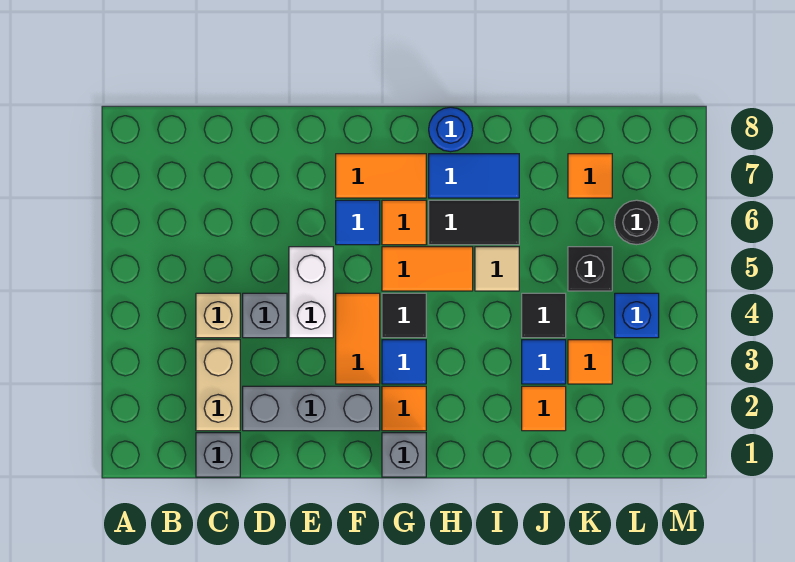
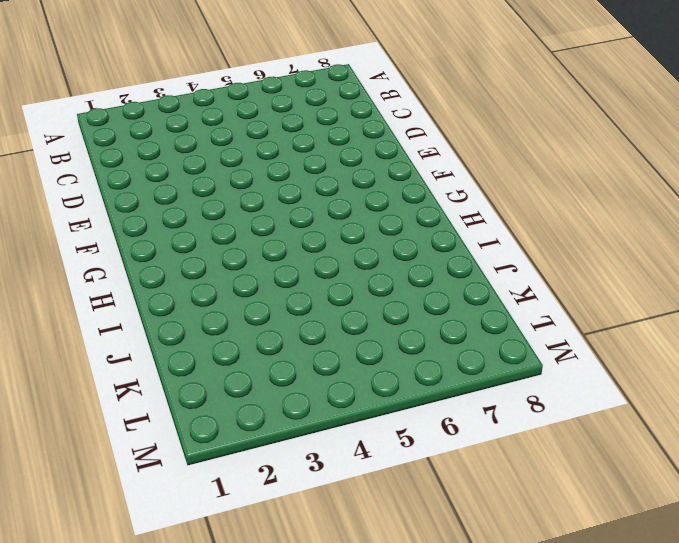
none -> grey 1x1 brick [196,433,240,477]
none -> tan 1x2 brick [196,340,240,431]
none -> tan 1x1 brick [196,293,240,338]

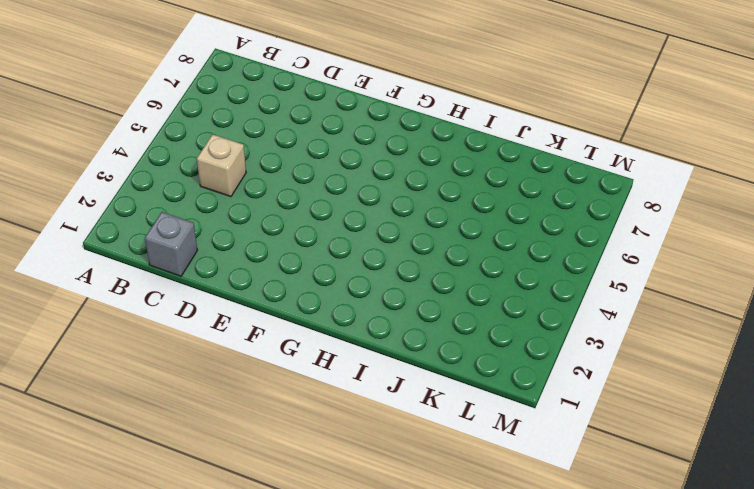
none -> tan 1x2 brick [196,340,240,431]
none -> grey 1x3 brick [243,386,380,431]
none -> grey 1x1 brick [243,293,287,338]

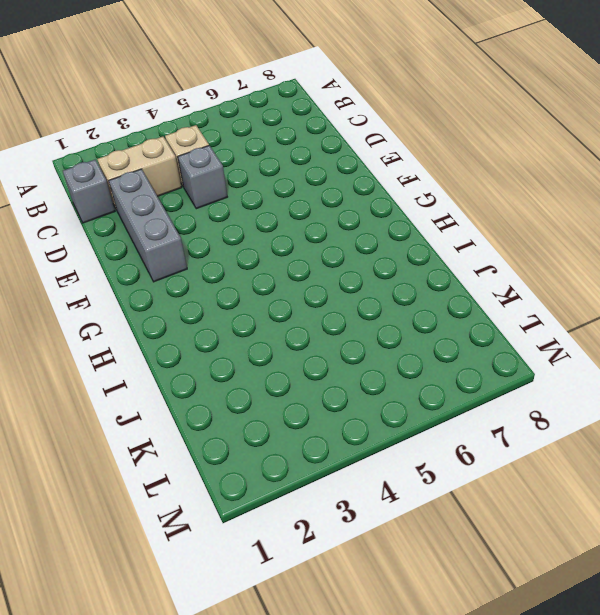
none -> white 1x2 brick [289,247,333,338]
none -> orange 1x2 tile [336,293,380,384]
none -> blue 1x1 tile [336,200,380,245]

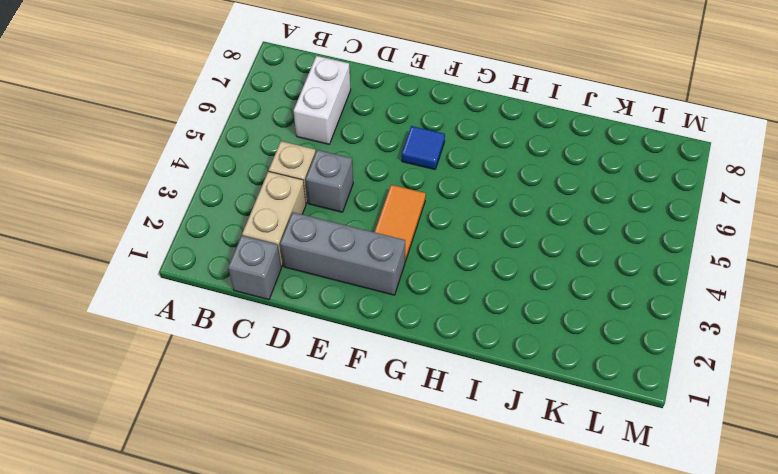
white 1x2 brick [294,56,351,144] -> white 1x2 brick moved to [289,247,333,338]
none -> orange 1x2 tile [336,154,426,198]
none -> grey 1x1 brick [382,433,426,477]
none -> orange 1x1 tile [382,386,426,431]

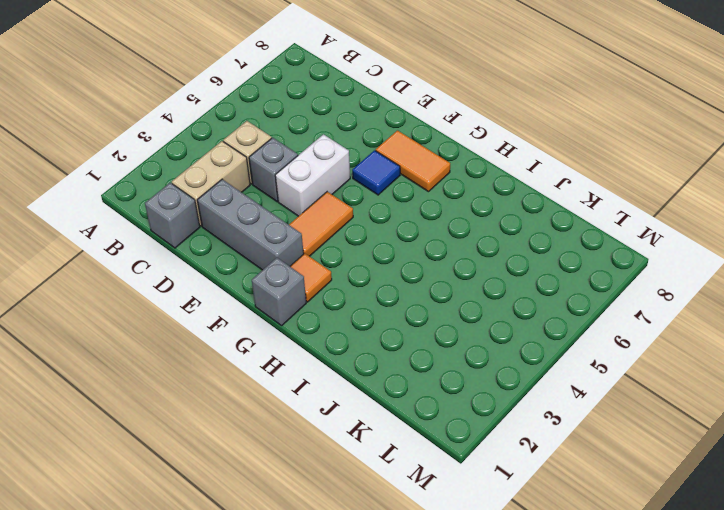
none -> blue 1x1 tile [382,340,426,384]
none -> black 1x1 tile [382,293,426,338]
none -> orange 1x2 tile [382,247,473,291]

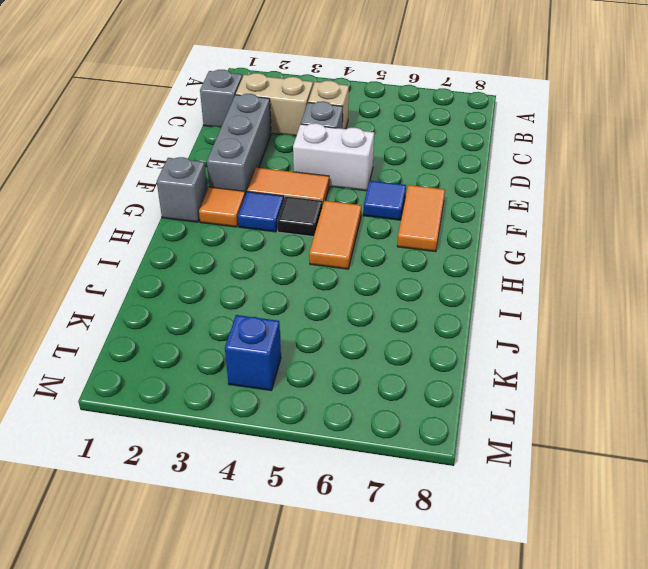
none -> orange 1x1 tile [382,200,426,245]
none -> black 1x2 tile [429,200,519,245]
none -> blue 1x2 tile [429,154,519,198]

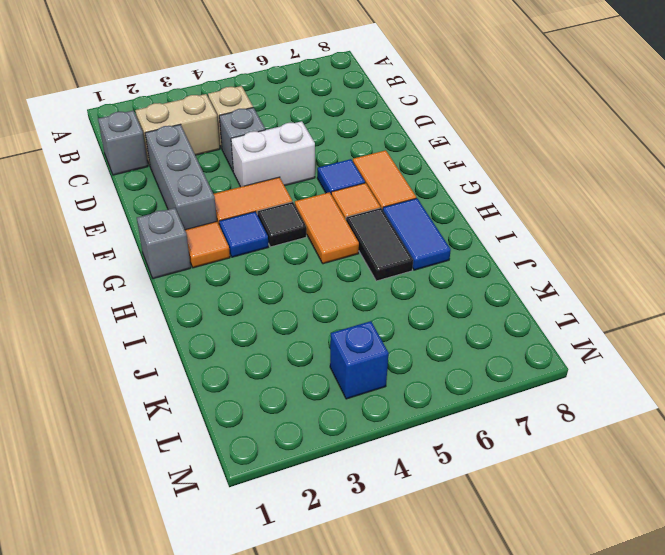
none -> blue 1x1 round brick [429,107,473,152]
none -> tan 1x1 tile [475,247,519,291]
none -> orange 1x1 tile [522,386,566,431]

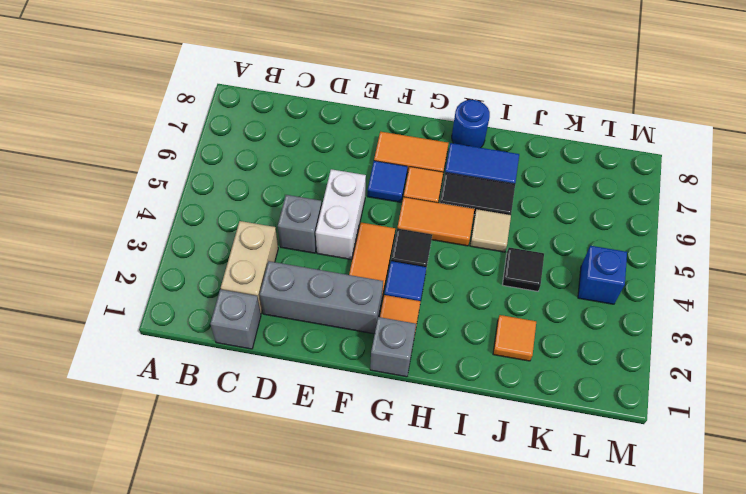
none -> tan 1x1 brick [196,293,240,338]
none -> blue 1x1 tile [522,340,566,384]
none -> orange 1x1 tile [568,340,612,384]

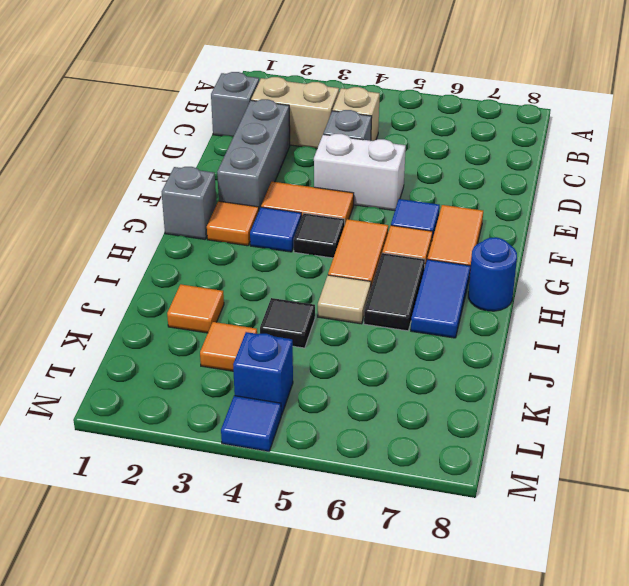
blue 1x1 tile [221,396,281,451] -> blue 1x1 tile moved to [522,340,566,384]
none -> black 1x1 brick [568,247,612,291]
none -> orange 1x1 tile [568,154,612,198]
none -> black 1x1 round brick [615,200,659,245]

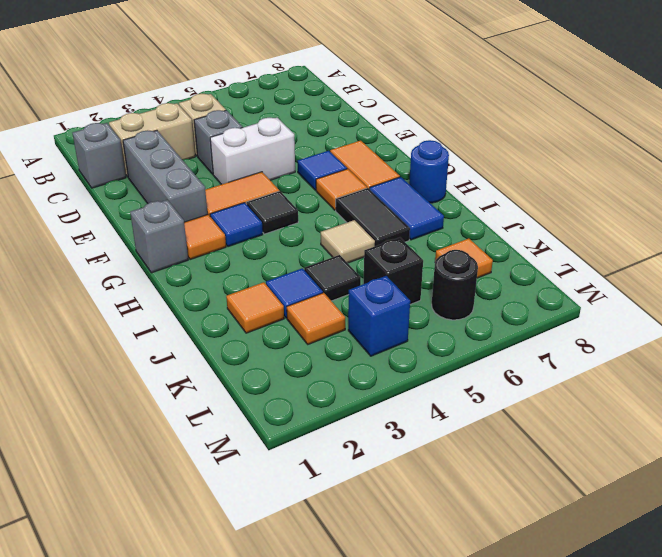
none -> orange 1x2 tile [382,247,473,291]

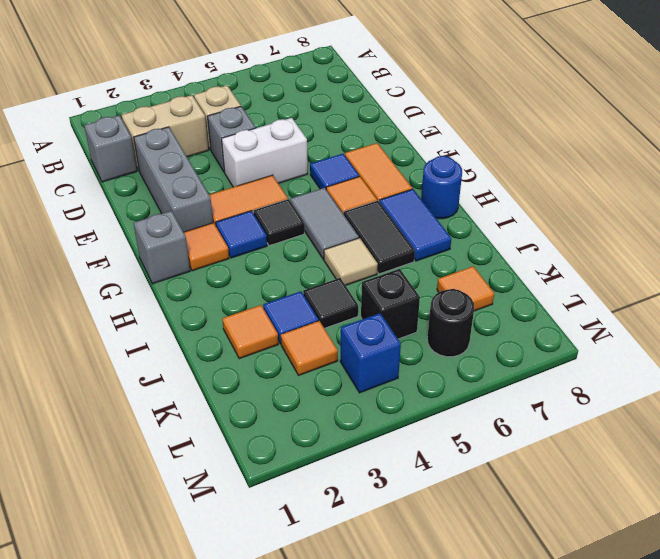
grey 1x2 tile [290,188,359,260] -> orange 1x2 tile [382,247,473,291]

